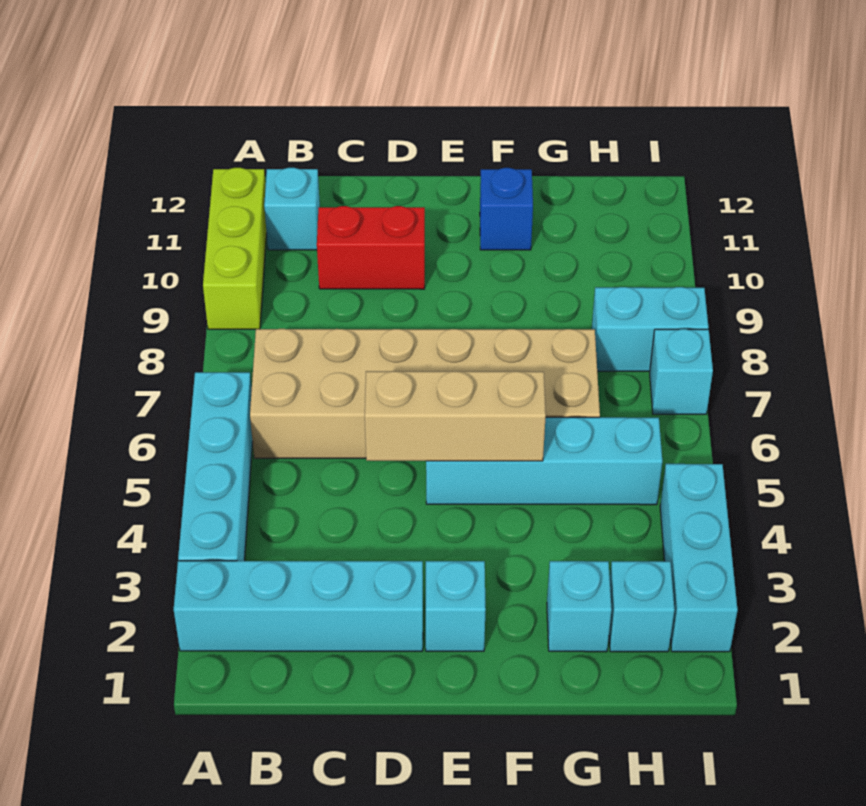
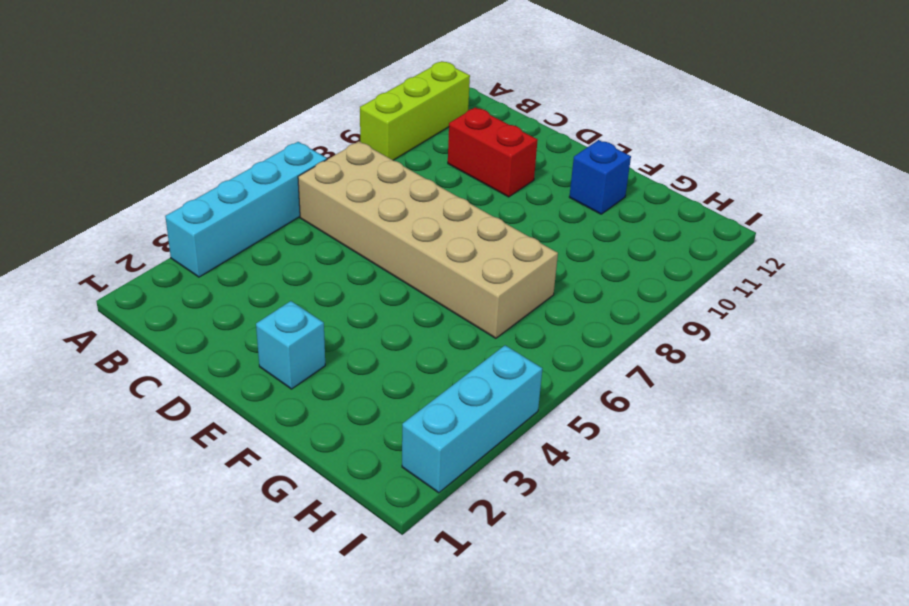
none -> cyan 1x4 brick [174,561,423,651]
none -> cyan 1x1 brick [264,168,320,250]
none -> cyan 1x4 brick [426,417,662,505]

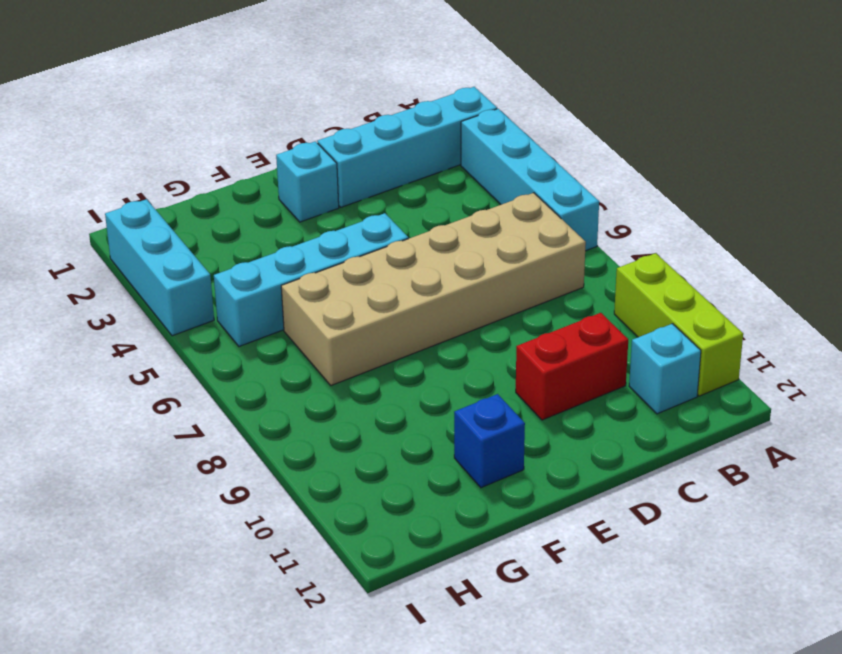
none -> cyan 1x1 brick [547,561,612,652]
none -> cyan 1x1 brick [609,561,675,652]
none -> cyan 1x2 brick [592,287,708,371]

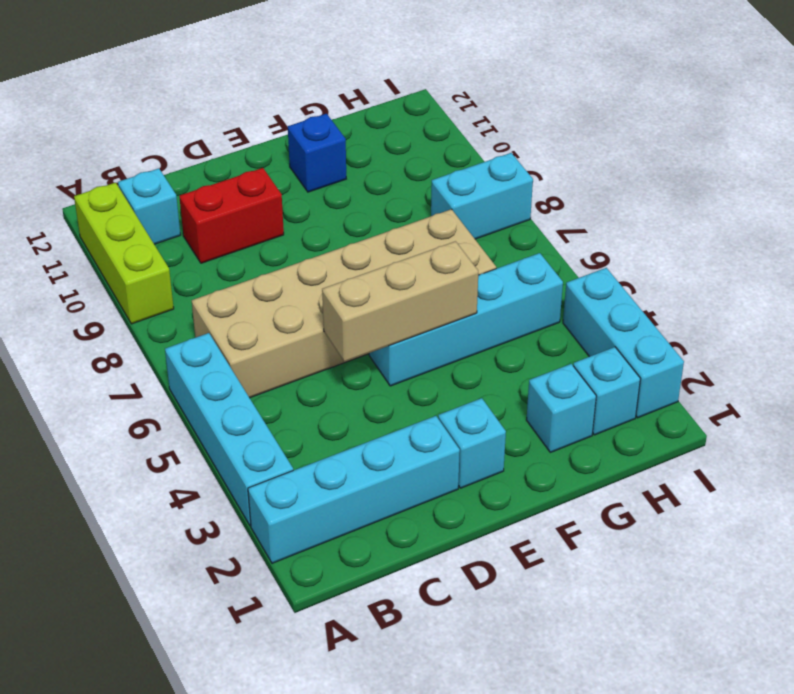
none -> cyan 1x1 brick [650,329,713,414]

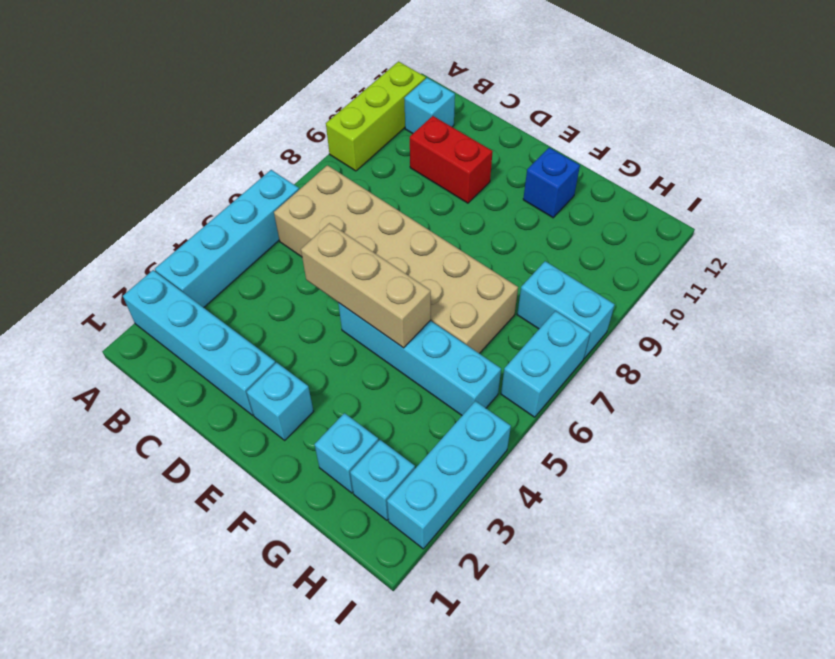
cyan 1x2 brick [501,311,590,417] -> cyan 1x1 brick [650,329,713,414]

